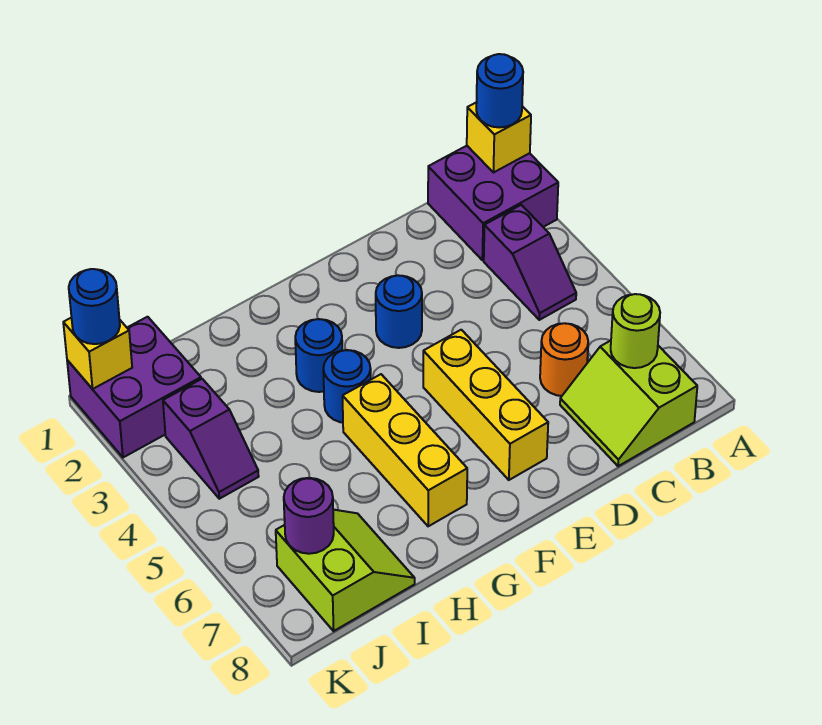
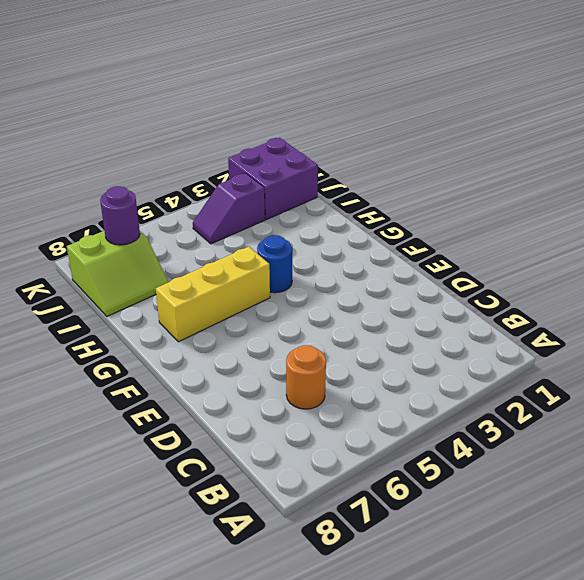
none -> purple 2x2 brick [428,146,558,260]
none -> purple 1x2 slope [484,205,576,320]
none -> lime 2x2 slope [560,341,697,466]

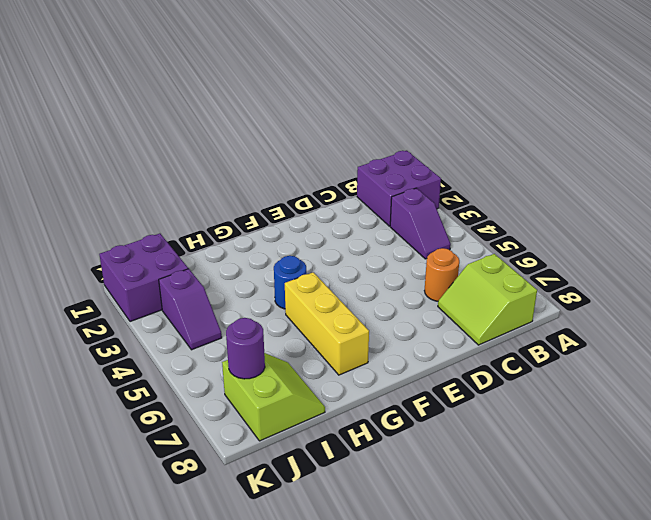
none -> blue 1x1 round brick [376,275,422,348]
none -> yellow 1x3 brick [423,330,548,480]
none -> blue 1x1 round brick [295,319,342,392]

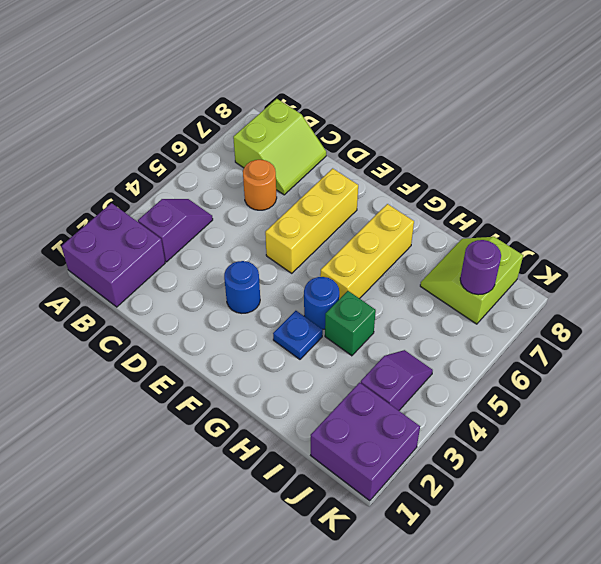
blue 1x1 plate [273,311,323,359] -> blue 1x1 round brick [295,319,342,392]
green 1x1 brick [325,291,376,356] -> none
none -> yellow 1x1 brick [467,102,531,173]
none -> lime 1x1 round brick [611,294,660,368]
none -> yellow 1x1 brick [63,318,132,389]

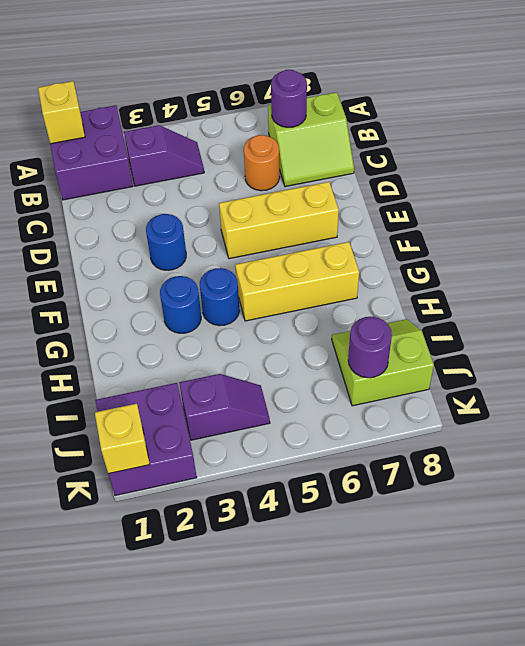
purple 1x1 round brick [271,70,307,127] -> lime 1x1 round brick [611,294,660,368]
none -> blue 1x1 round brick [476,54,523,128]
none -> blue 1x1 round brick [69,269,120,344]

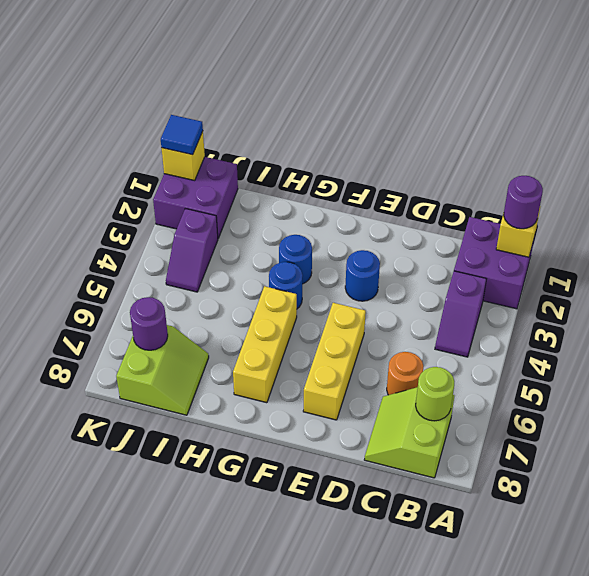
purple 1x1 round brick [504,176,543,229] -> blue 1x1 round brick [476,54,523,128]
blue 1x1 tile [161,115,203,155] -> blue 1x1 round brick [69,269,120,344]

